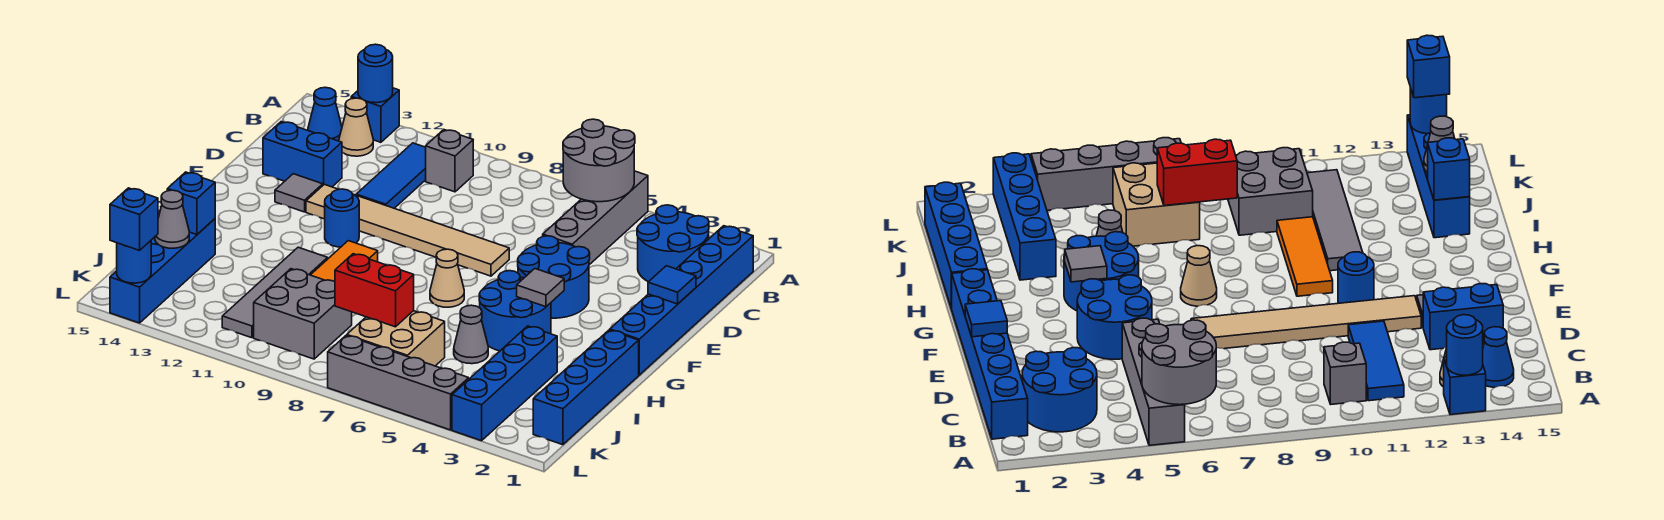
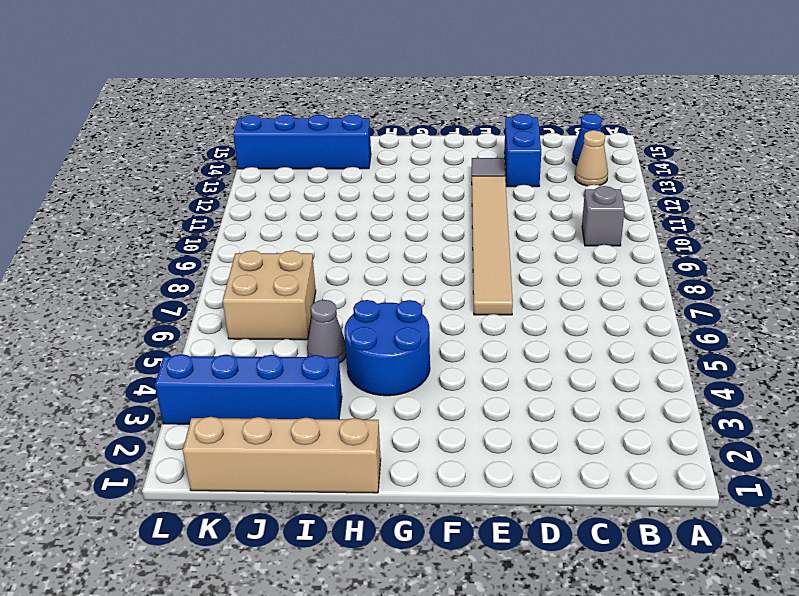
tan 1x4 brick [183,417,381,493] -> blue 1x4 brick [533,330,639,445]
none -> grey 1x4 brick [543,171,648,265]
none -> blue 1x1 brick [351,88,399,142]
none -> blue 1x6 brick [610,226,753,375]
none -> blue 2x2 round brick [637,205,709,282]

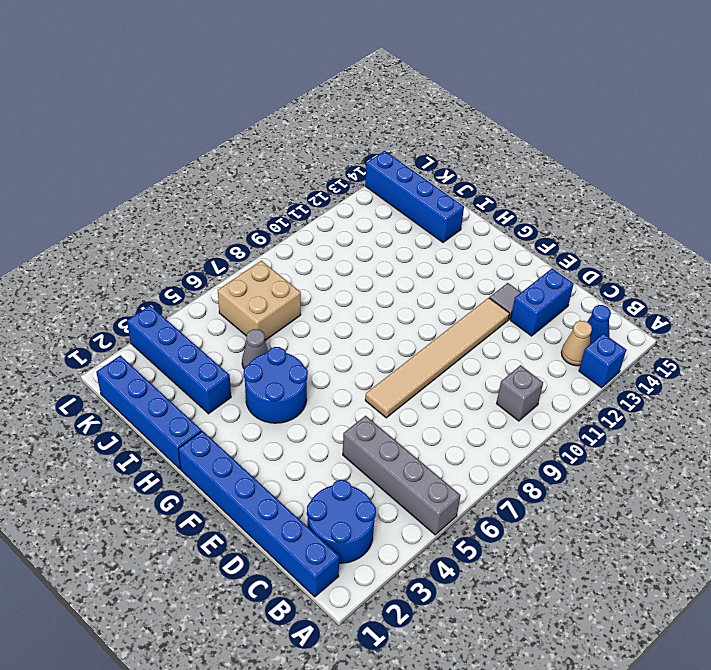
none -> blue 1x3 tile [356,143,426,208]
none -> blue 2x2 round brick [518,236,590,318]
none -> blue 1x1 round brick [325,189,359,247]
none -> tan 1x1 cone [430,249,464,307]

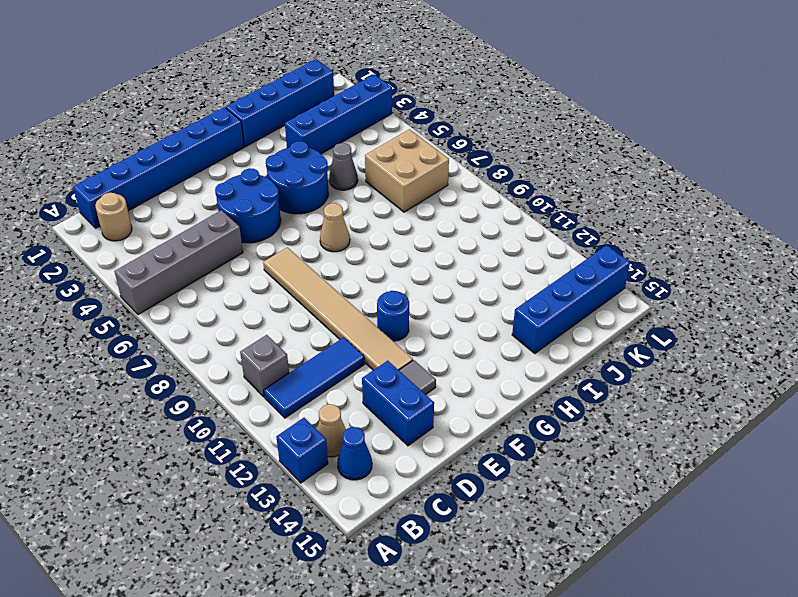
tan 1x1 round brick [95,193,132,241] -> blue 2x2 round brick [637,205,709,282]
none -> orange 1x3 tile [311,241,378,282]
none -> grey 1x4 tile [222,247,328,338]
none -> grey 2x2 brick [254,269,352,359]
none -> grey 1x4 brick [328,335,469,430]

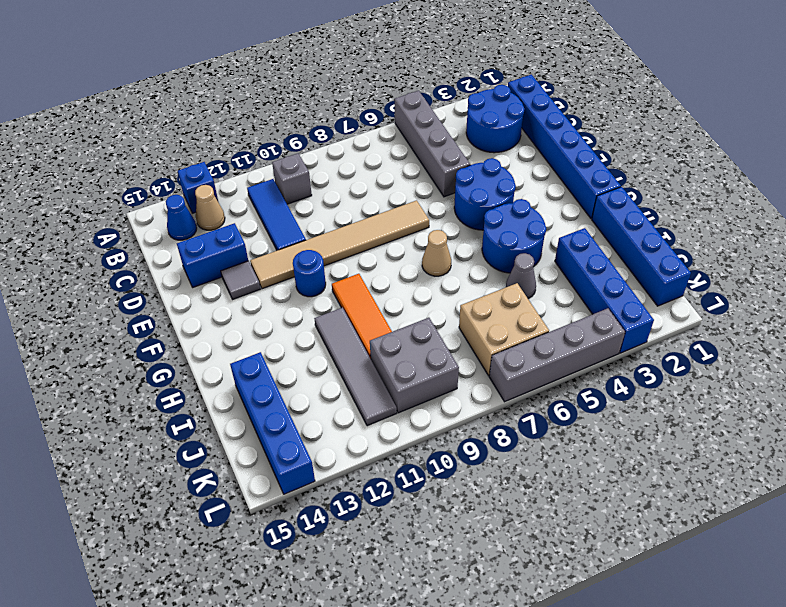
none -> grey 2x2 round brick [563,119,635,202]
none -> blue 1x1 round brick [358,44,393,103]
none -> blue 1x1 tile [648,266,696,304]
none -> grey 1x1 tile [517,269,564,307]

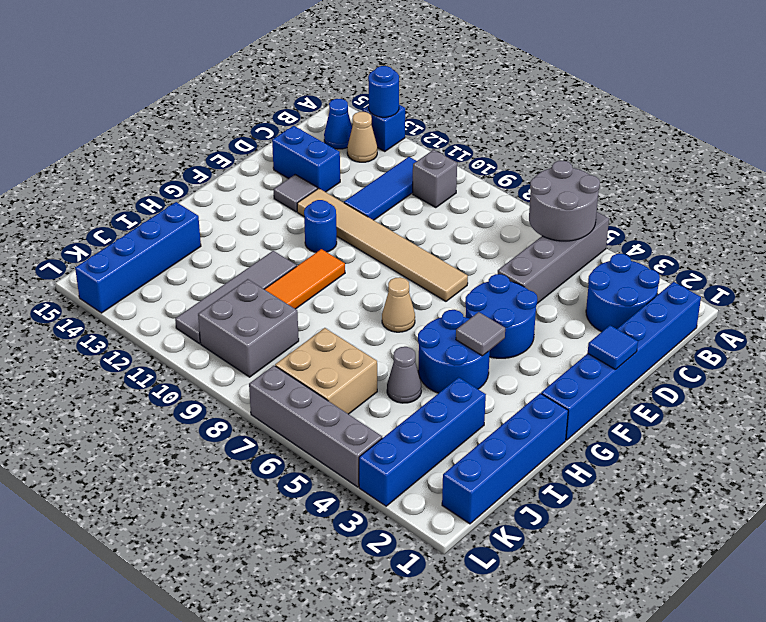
none -> blue 1x1 brick [167,172,215,235]
none -> red 1x2 brick [335,254,414,327]
none -> grey 1x1 cone [155,190,189,248]
none -> blue 1x1 round brick [117,241,151,283]

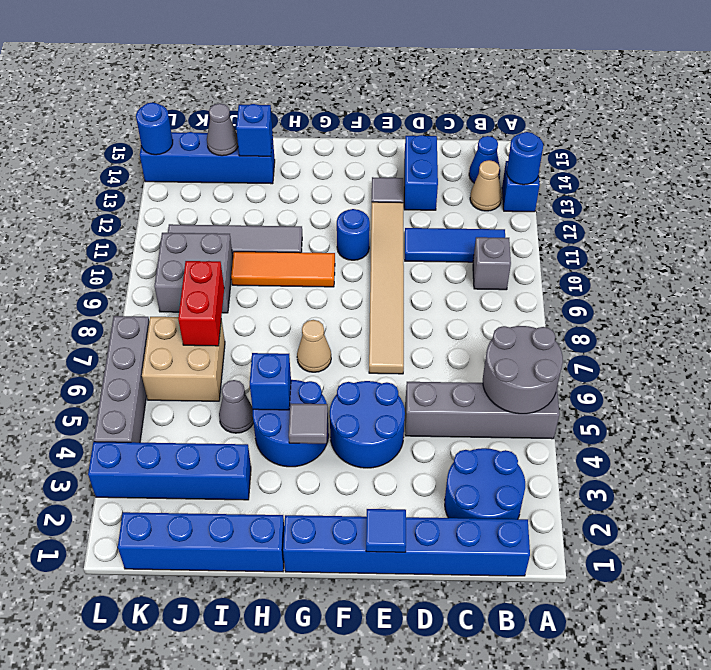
blue 1x1 brick [250,353,291,410] -> blue 1x1 brick moved to [110,188,158,250]

